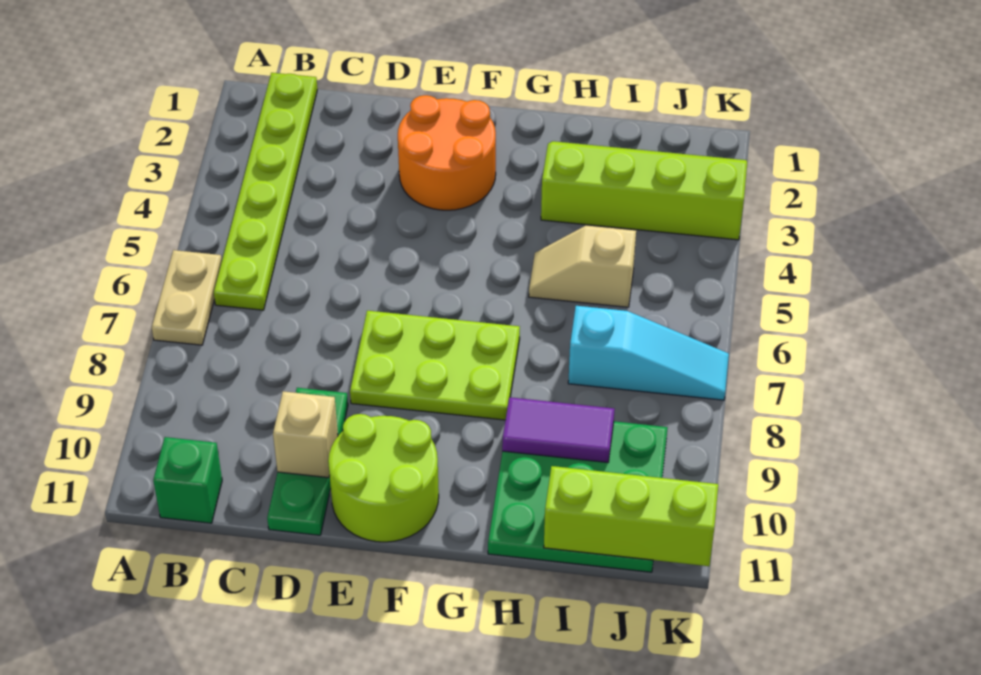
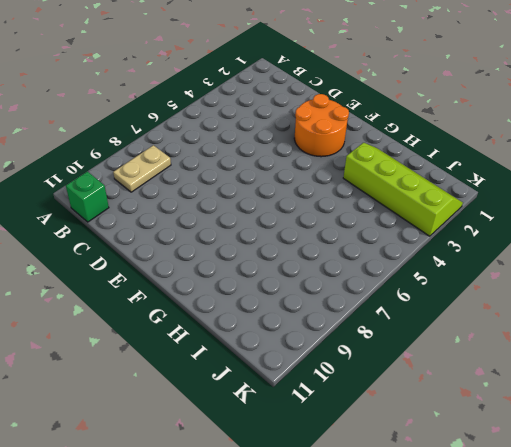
tan 1x2 plate [113,145,171,192] -> tan 1x2 plate moved to [152,250,222,345]
none -> lime 1x6 plate [214,73,317,310]
none -> green 1x3 plate [267,388,348,535]
none -> lime 2x3 plate [350,311,520,420]

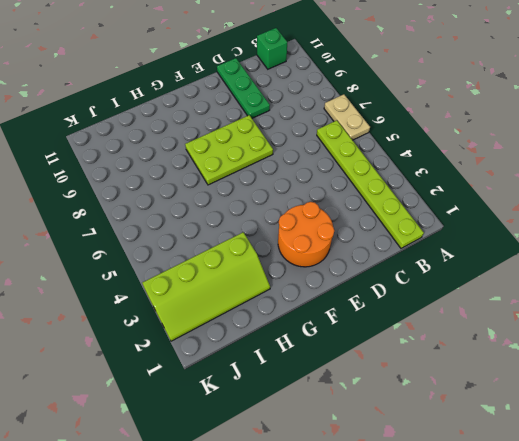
none -> lime 2x2 round brick [328,414,439,542]
none -> tan 1x2 slope [529,226,636,307]
none -> green 3x3 plate [488,421,668,572]

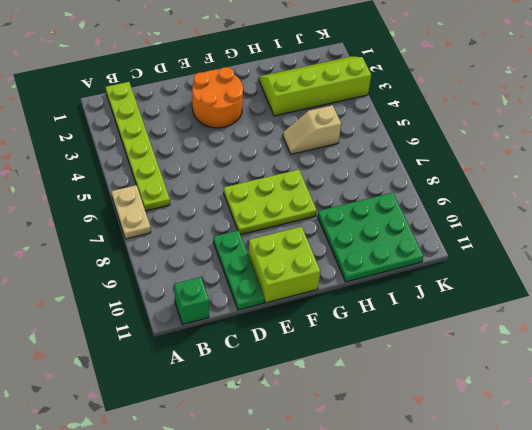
lime 2x2 brick [248,227,320,303] -> lime 2x2 round brick [328,414,439,542]
none -> cyan 1x3 slope [568,306,729,400]
none -> tan 1x1 brick [273,391,338,478]
none -> purple 1x2 tile [502,397,614,463]

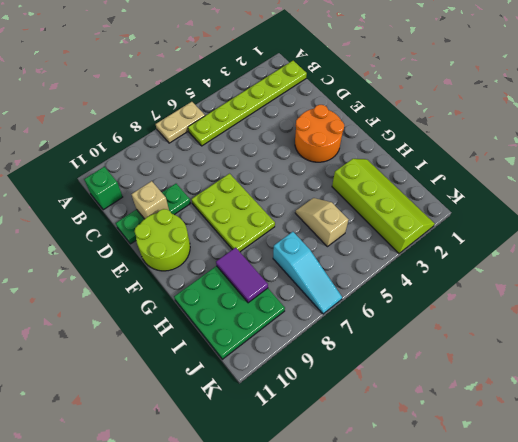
none -> lime 1x3 brick [544,466,718,566]

